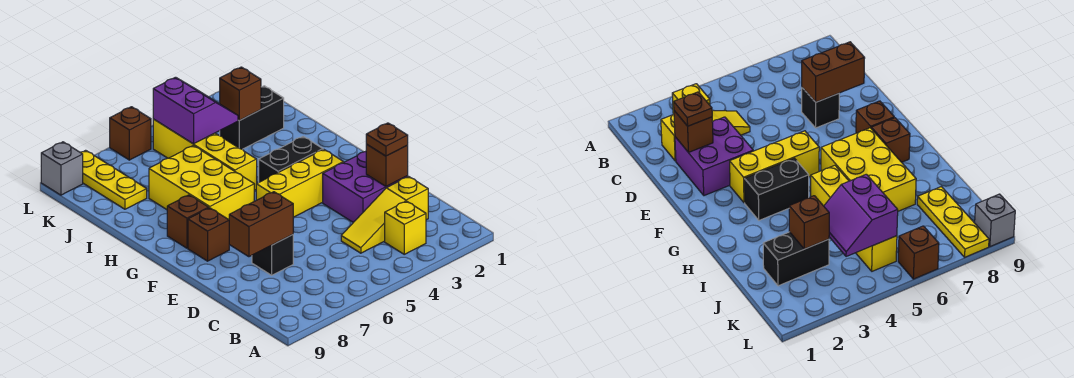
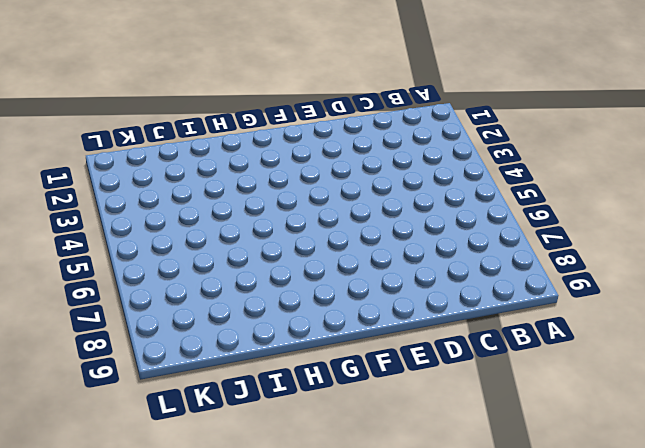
none -> yellow 1x1 brick [385,201,426,254]
none -> yellow 1x3 slope [341,177,428,253]
none -> purple 2x2 brick [323,152,408,222]

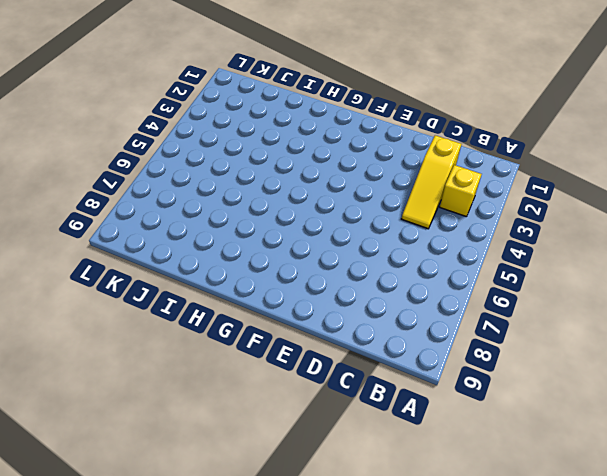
none -> purple 2x2 brick [323,152,408,222]
none -> black 1x1 brick [252,235,293,275]
none -> yellow 1x3 brick [256,149,344,217]

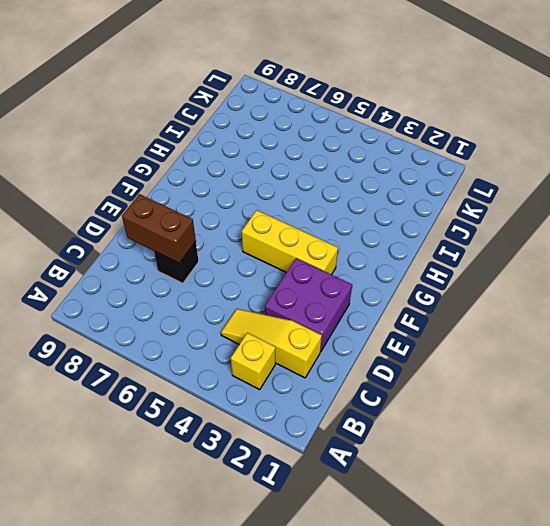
none -> brown 1x1 brick [188,208,229,261]
none -> black 1x2 brick [259,136,323,182]
none -> yellow 2x3 brick [149,146,254,220]

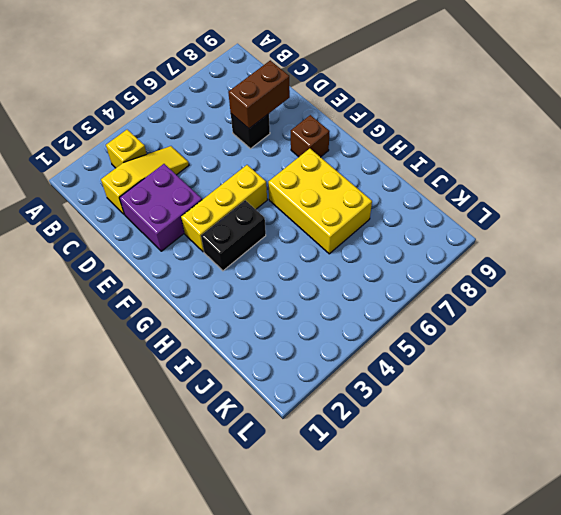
none -> brown 1x1 brick [167,195,209,248]
none -> yellow 1x4 brick [153,119,257,190]
none -> black 1x2 brick [220,86,284,149]

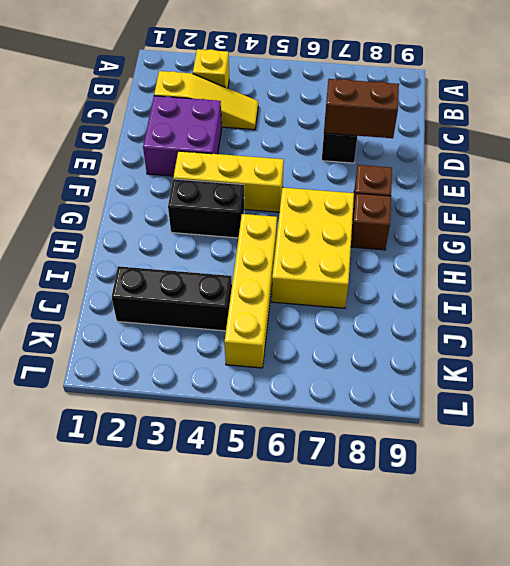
black 1x3 brick [112,266,232,331] -> black 1x2 brick [220,86,284,149]
none -> yellow 1x3 plate [80,150,147,209]
none -> brown 1x1 brick [110,107,151,160]
none -> grey 1x1 brick [41,142,83,195]

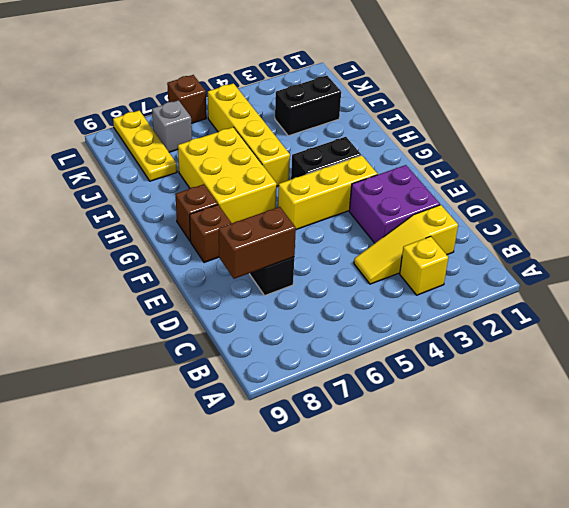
grey 1x1 brick [152,100,192,152] -> grey 1x1 brick moved to [41,142,83,195]
none -> brown 1x1 brick [366,144,408,186]
none -> brown 1x1 brick [220,67,261,120]
none -> purple 2x2 slope [153,77,238,144]

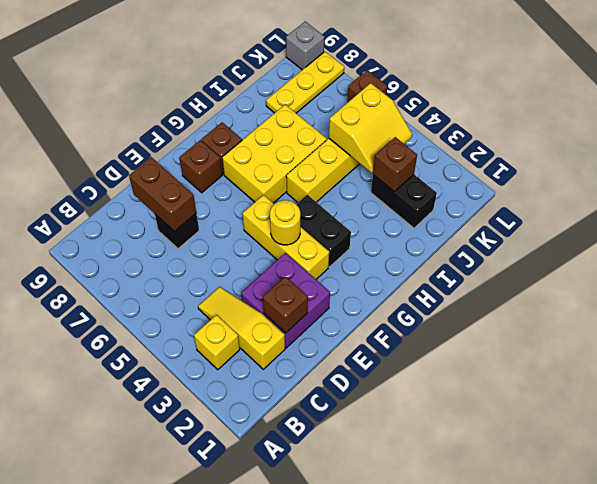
yellow 1x1 round brick [270,200,300,245] -> none
yellow 2x2 slope [329,83,412,173] -> purple 2x2 slope [153,77,238,144]
none -> brown 1x1 plate [366,123,408,156]

